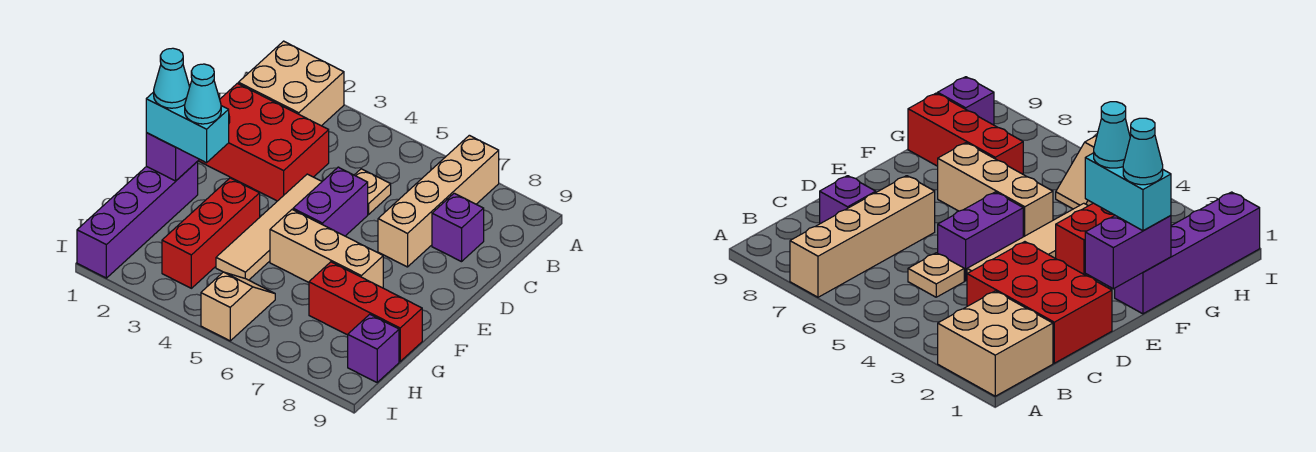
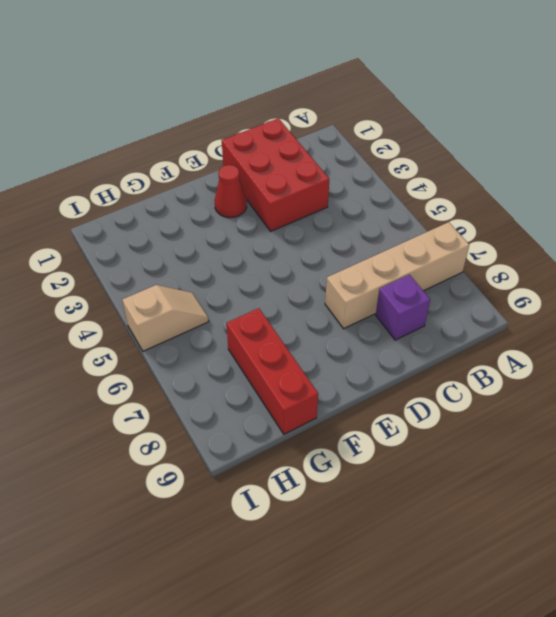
red 1x1 cone [215,165,247,218] -> none
none -> tan 2x2 brick [238,41,344,126]
none -> tan 1x1 plate [355,169,391,214]
none -> tan 1x4 tile [216,174,322,280]

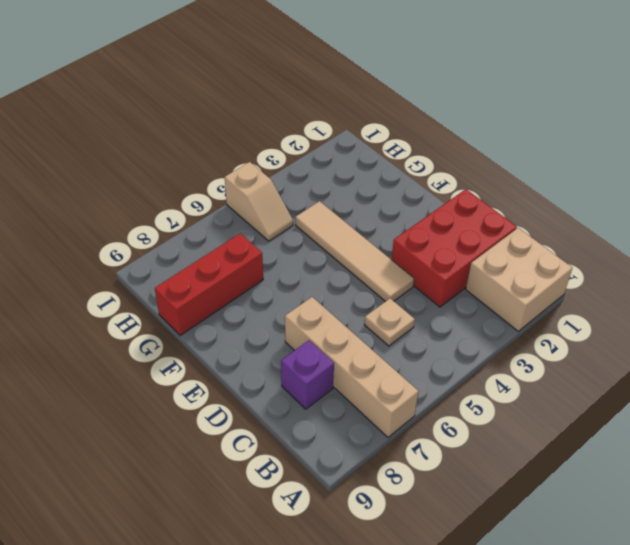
none -> purple 1x2 brick [293,167,368,236]
none -> purple 1x4 brick [77,162,198,278]
none -> red 1x3 brick [162,178,260,288]

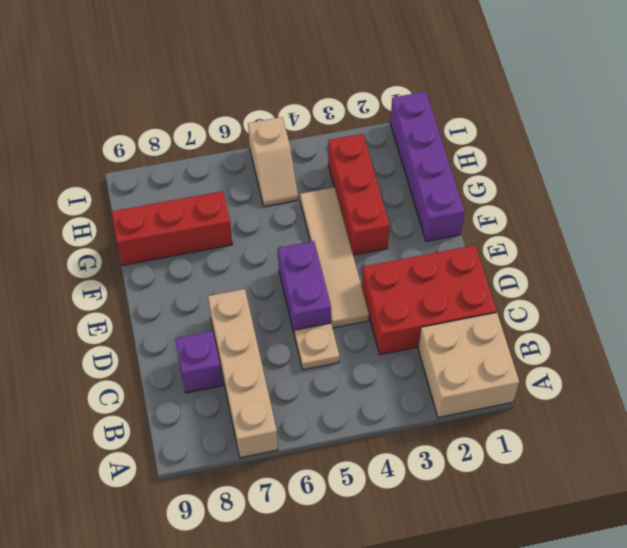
none -> tan 1x3 brick [270,210,383,288]
none -> purple 1x1 brick [348,314,399,382]
none -> purple 1x2 brick [146,133,199,181]

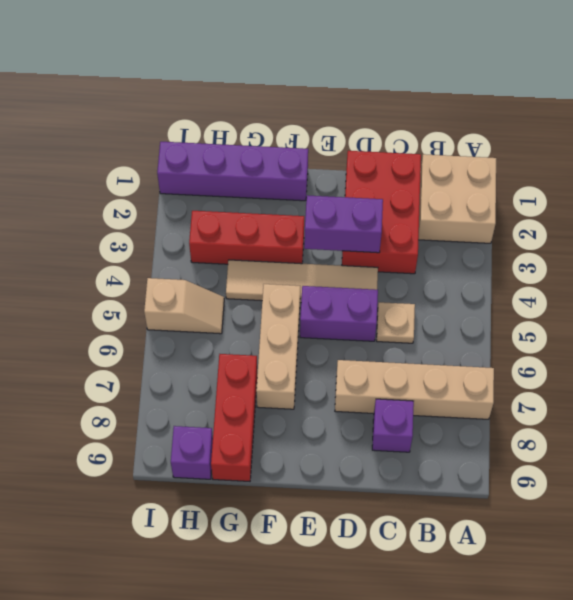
purple 1x2 brick [304,195,383,253] -> purple 1x2 brick moved to [146,133,199,181]
none -> cyan 1x2 brick [146,92,229,163]
none -> cyan 1x1 cone [154,48,190,108]
none -> cyan 1x1 cone [185,64,221,124]

